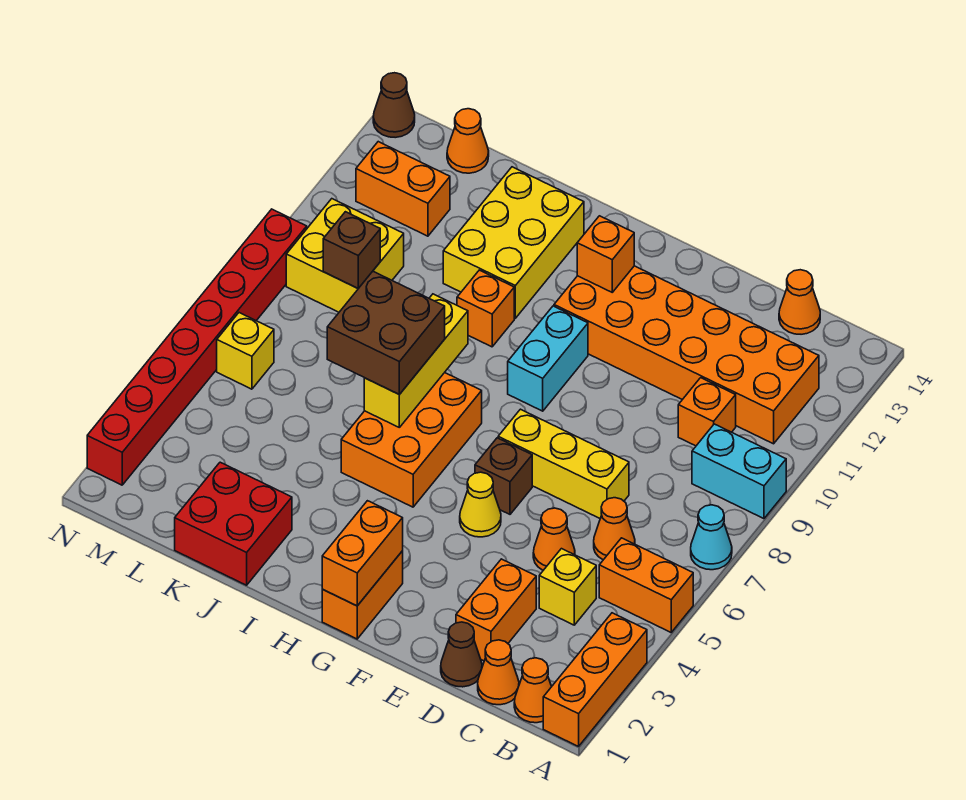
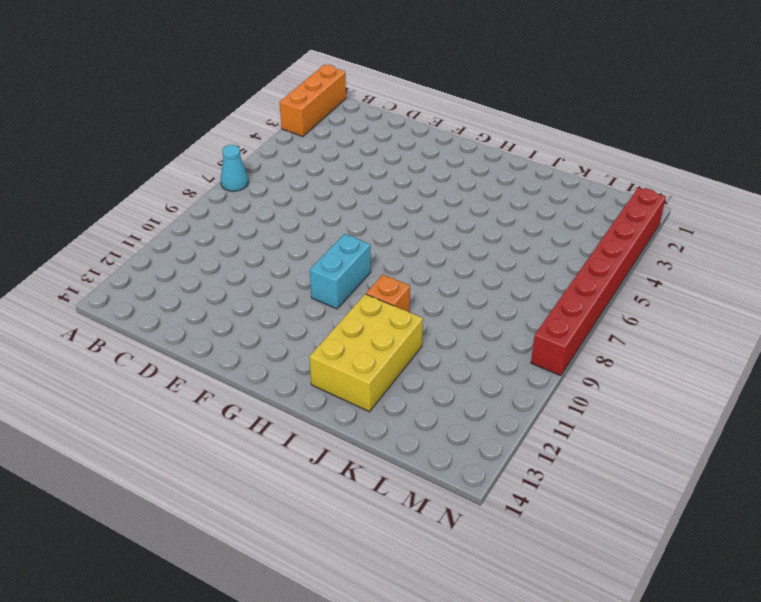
none -> orange 1x2 brick [599,538,693,632]
none -> cyan 1x2 brick [692,424,786,519]
none -> orange 1x1 cone [514,658,552,723]
none -> orange 2x6 brick [554,266,819,444]

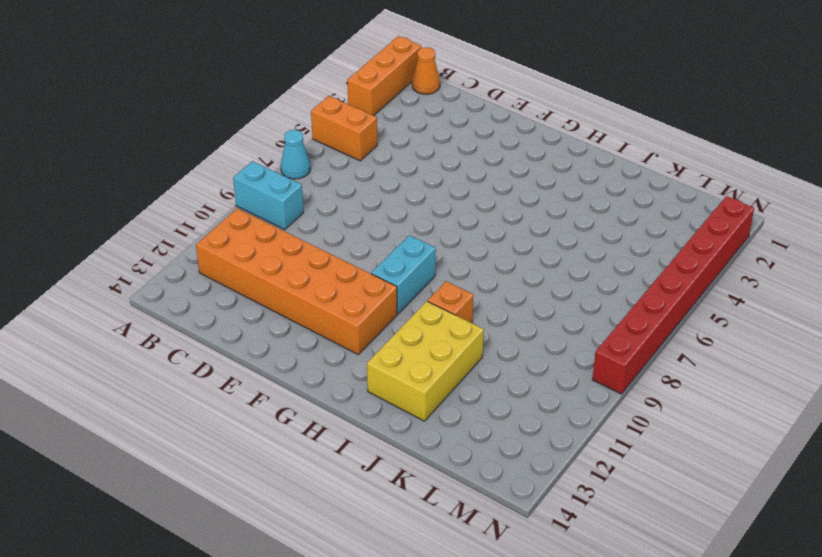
none -> orange 1x1 cone [478,640,519,705]
none -> yellow 1x1 brick [539,549,596,625]
none -> orange 1x1 cone [594,498,635,560]
none -> orange 1x1 brick [678,378,736,446]

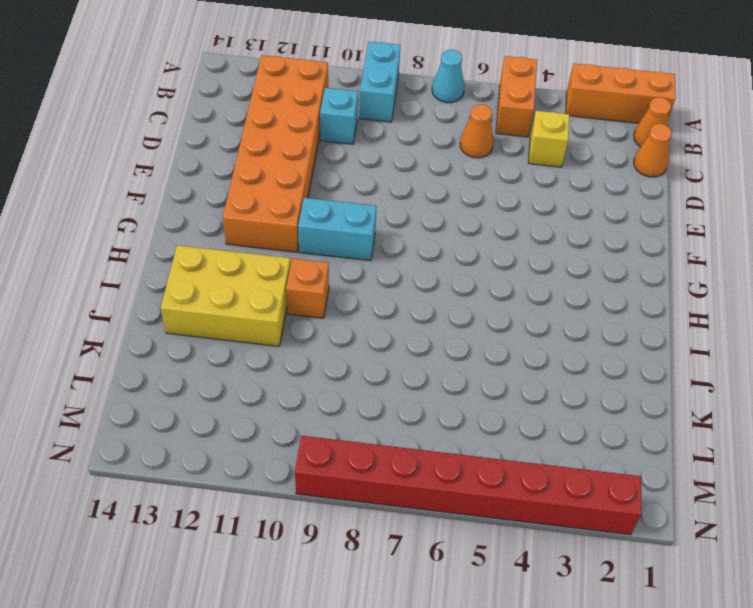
cyan 1x1 brick [320,88,358,144] -> orange 1x1 brick [678,378,736,446]
none -> orange 1x1 cone [779,270,820,334]
none -> brown 1x1 cone [441,622,482,687]
none -> orange 1x2 brick [456,559,536,661]
none -> orange 1x1 cone [533,508,575,570]

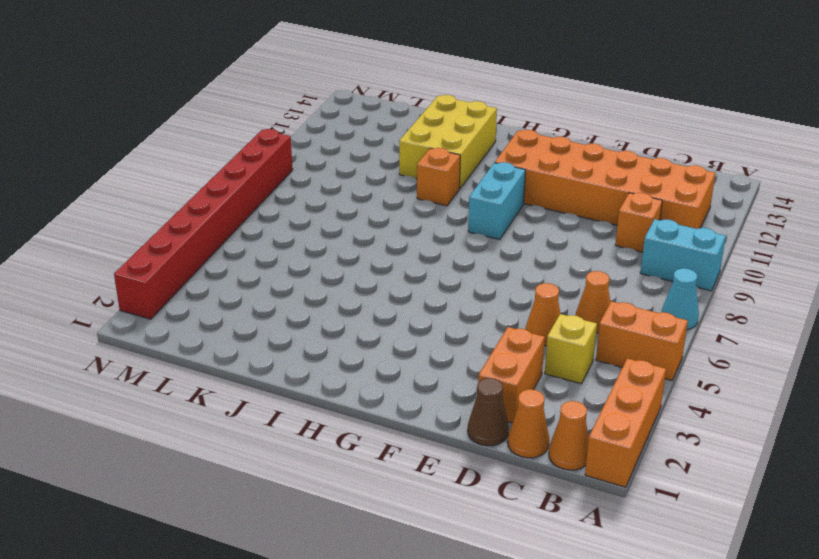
none -> orange 1x1 cone [779,270,820,334]
none -> yellow 1x3 brick [498,409,629,518]
none -> yellow 1x1 cone [460,472,501,537]
none -> brown 1x1 brick [475,438,532,514]

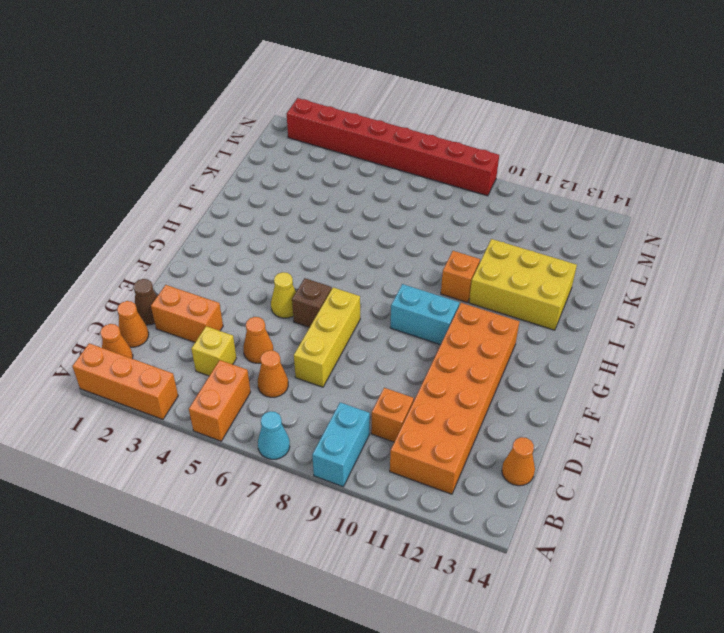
none -> orange 1x2 brick [322,551,403,639]
none -> orange 2x3 brick [341,373,482,507]
none -> red 2x2 brick [175,462,292,585]
none -> yellow 2x2 brick [286,199,404,312]

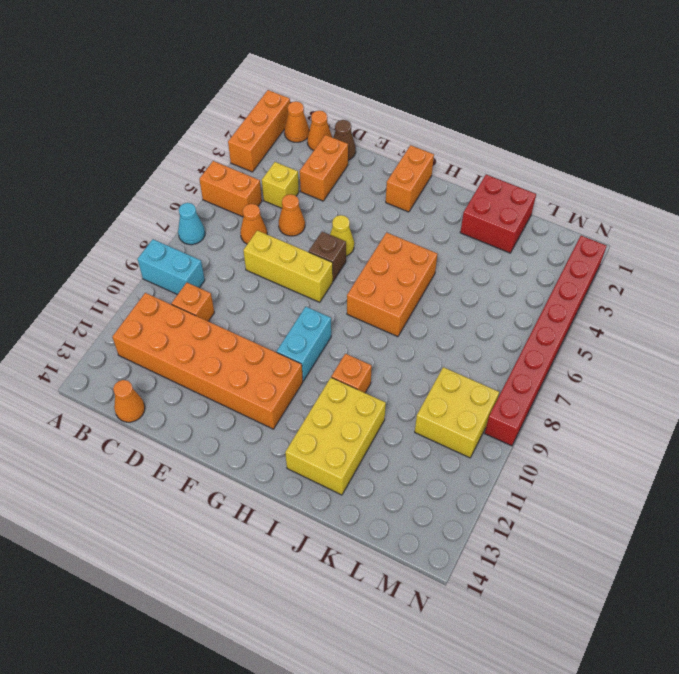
none -> orange 1x2 brick [356,142,450,236]
none -> orange 1x1 cone [447,109,489,173]
none -> yellow 1x1 brick [217,313,274,389]
none -> brown 1x1 cone [373,73,415,138]

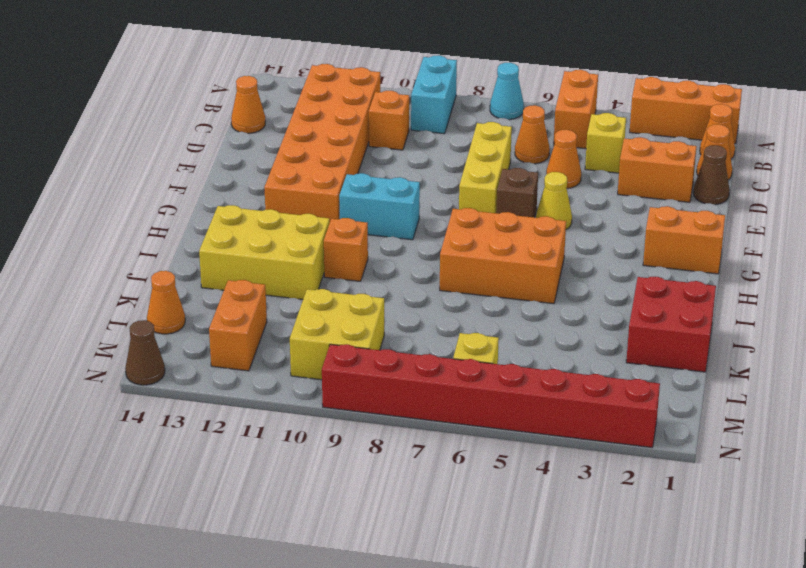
none -> orange 1x2 brick [322,501,403,606]
none -> orange 1x1 brick [577,216,634,292]
none -> yellow 1x3 brick [364,294,468,427]
none -> brown 1x1 brick [323,212,380,288]

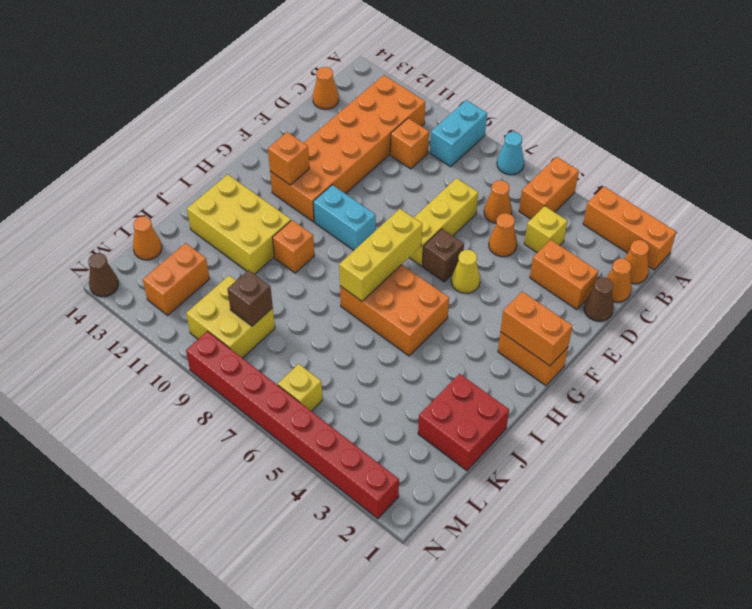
yellow 1x3 brick [339,209,422,301] -> yellow 1x3 brick turned to [364,294,468,427]
none -> brown 2x2 brick [327,271,445,394]

